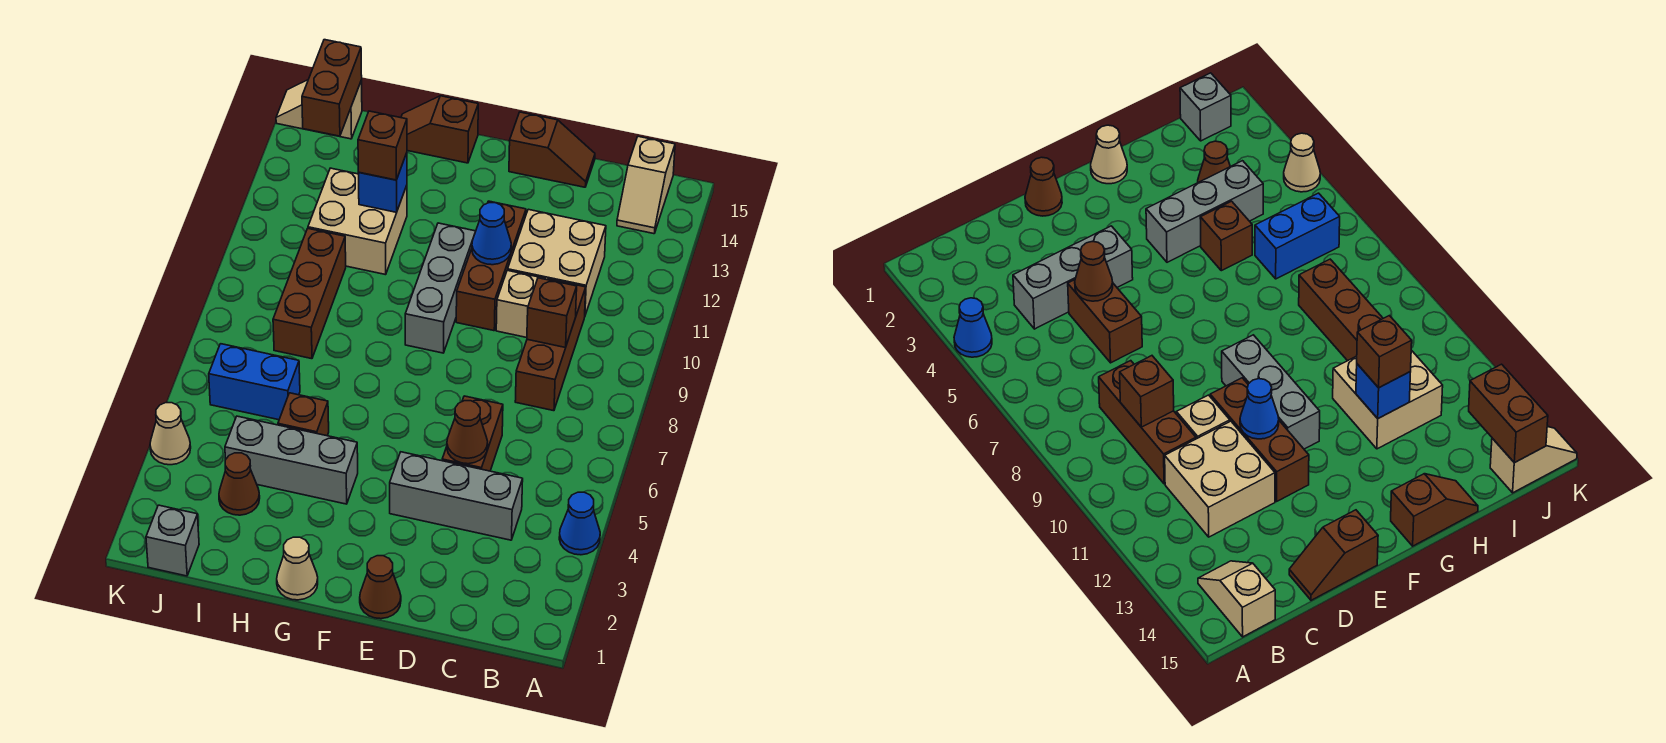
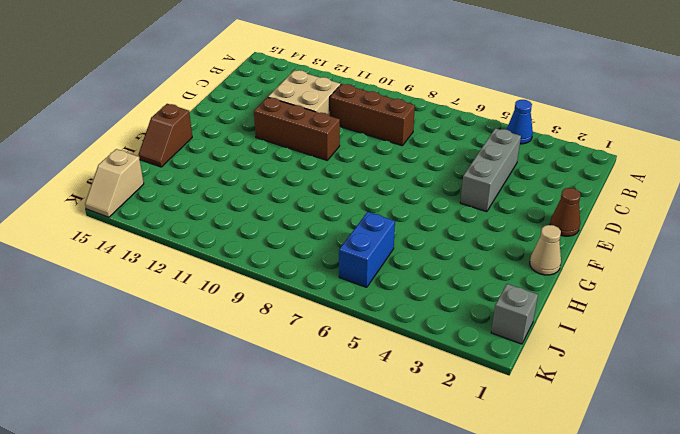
none -> tan 1x2 slope [617,136,675,234]
none -> brown 1x2 brick [442,396,503,471]
none -> tan 1x1 brick [496,270,545,338]

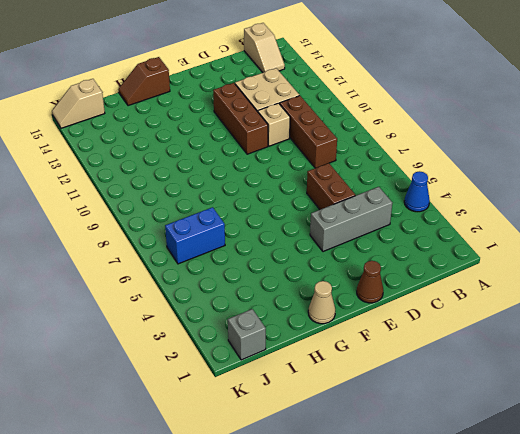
none -> brown 1x2 slope [509,112,595,187]
none -> grey 1x3 brick [405,223,476,353]
none -> grey 1x3 brick [225,416,358,504]

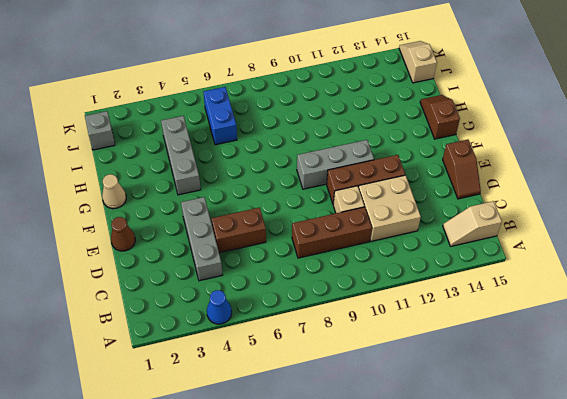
none -> brown 1x1 brick [278,393,329,436]
none -> tan 2x2 brick [308,168,407,275]
none -> brown 1x1 cone [219,453,260,515]

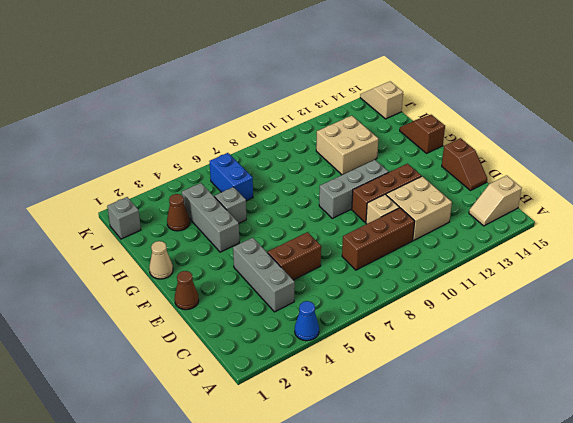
grey 1x1 brick [214,187,246,223] -> brown 1x1 brick [278,393,329,436]
none -> brown 1x3 brick [273,229,346,359]
none -> tan 1x1 cone [150,403,191,465]
none -> brown 1x1 brick [527,278,577,348]

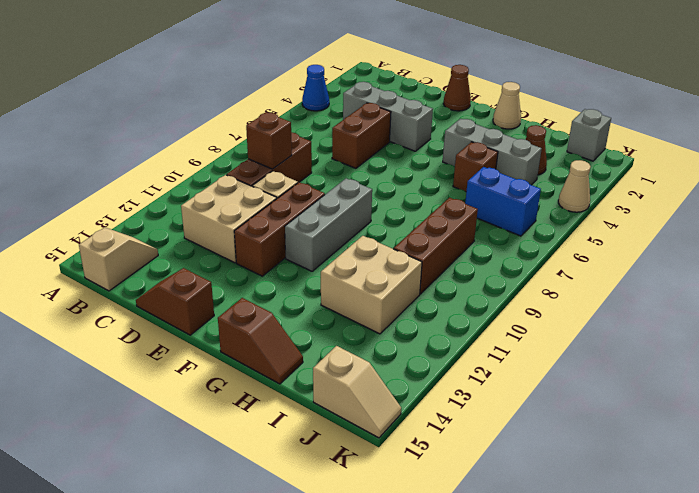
none -> brown 1x1 cone [447,401,488,464]
none -> blue 1x1 cone [472,203,511,265]
none -> blue 1x1 brick [358,153,407,212]

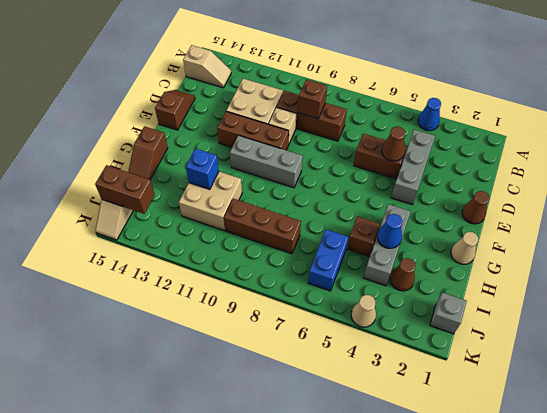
blue 1x1 cone [377,214,402,248] -> blue 1x1 cone moved to [472,203,511,265]
none -> brown 1x1 brick [358,111,407,180]

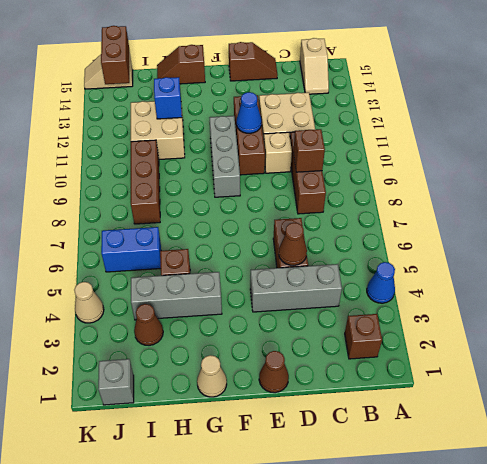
brown 1x1 brick [345,314,382,359] -> brown 1x1 brick moved to [358,111,407,180]

